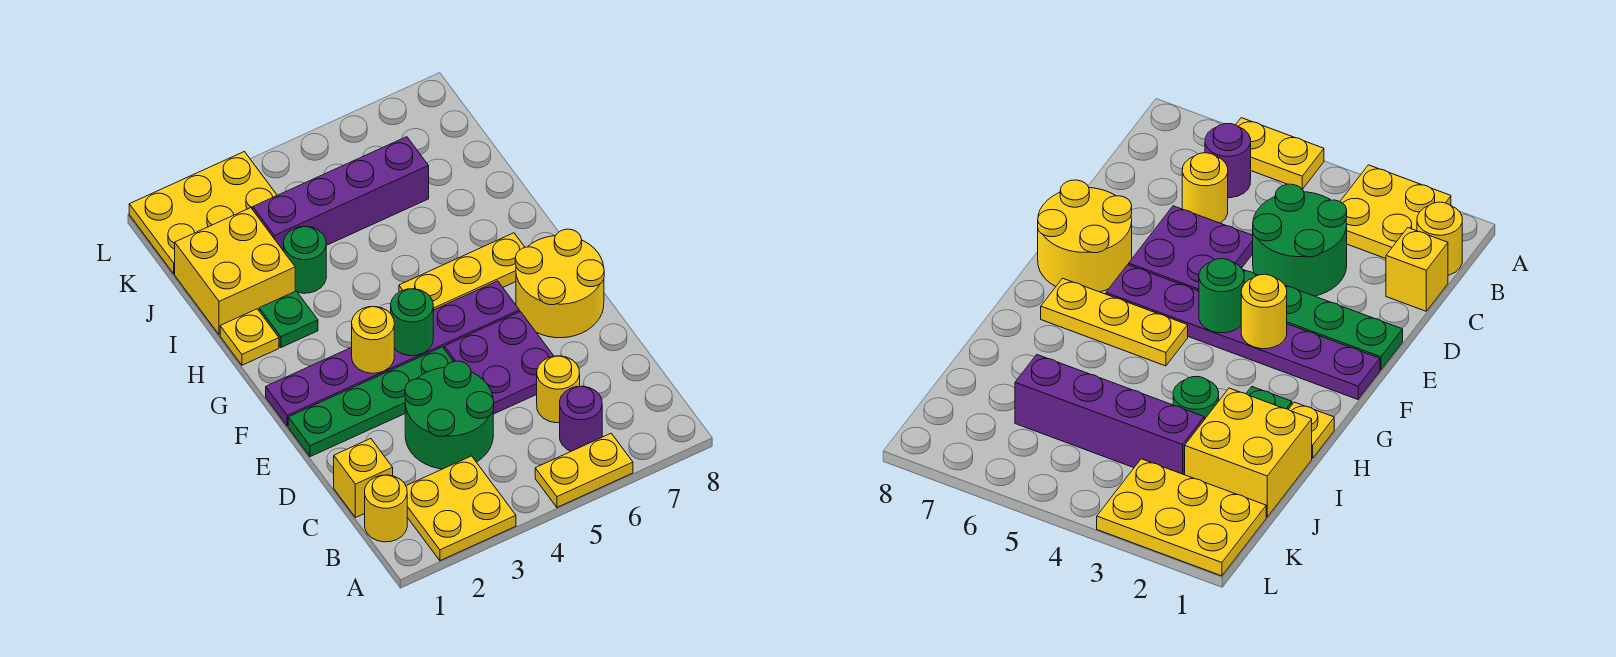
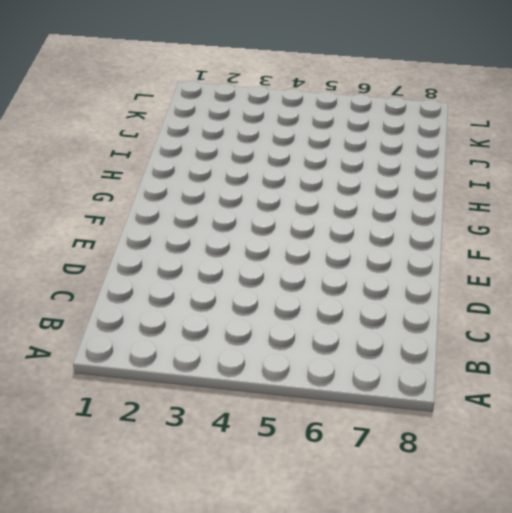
none -> yellow 2x2 plate [406,456,516,561]
none -> yellow 1x2 plate [535,433,633,507]
none -> yellow 1x1 round brick [365,475,407,542]

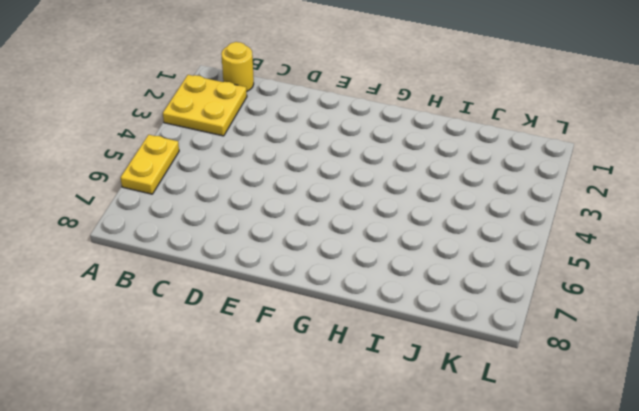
none -> purple 1x1 round brick [560,386,602,451]
none -> yellow 1x1 brick [334,439,393,518]
none -> green 2x2 round brick [405,361,494,469]

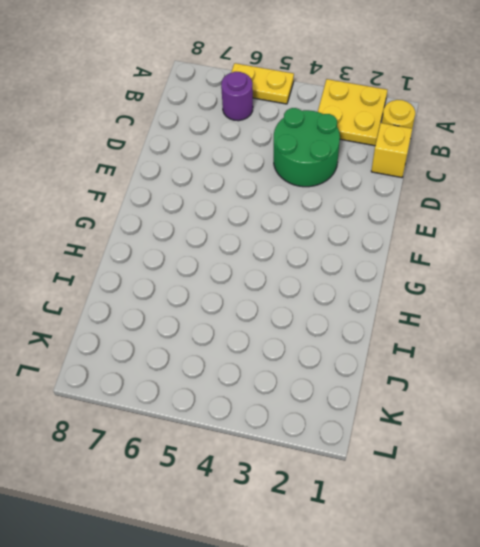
none -> yellow 1x1 round brick [537,356,580,423]
none -> purple 2x2 plate [444,311,553,414]
none -> green 1x4 plate [288,347,453,457]

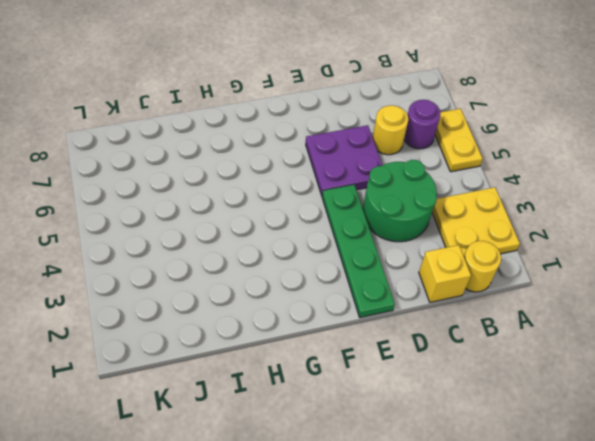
none -> yellow 2x2 round brick [515,229,604,338]
none -> purple 1x6 plate [266,281,519,426]
none -> yellow 1x3 plate [399,233,525,310]

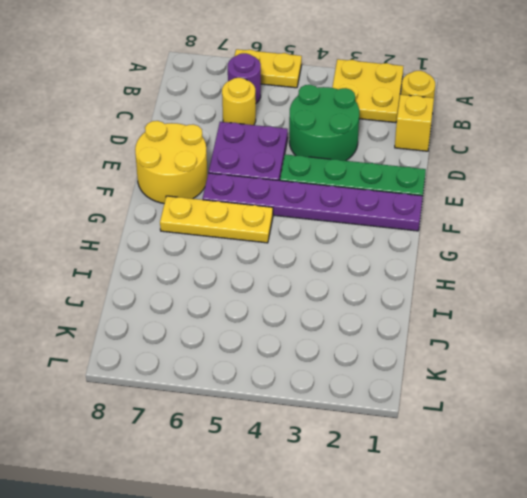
none -> yellow 1x1 plate [220,309,279,365]
none -> green 1x1 plate [259,291,318,347]
none -> yellow 2x2 brick [175,208,295,335]

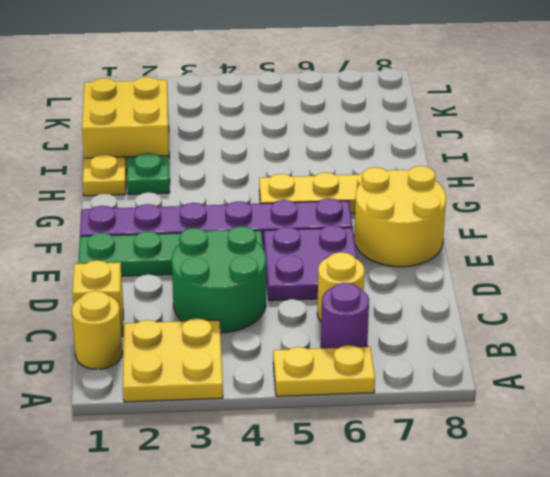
none -> green 1x1 round brick [284,226,326,293]
none -> purple 1x4 brick [253,137,429,251]
none -> yellow 2x3 plate [129,152,277,274]

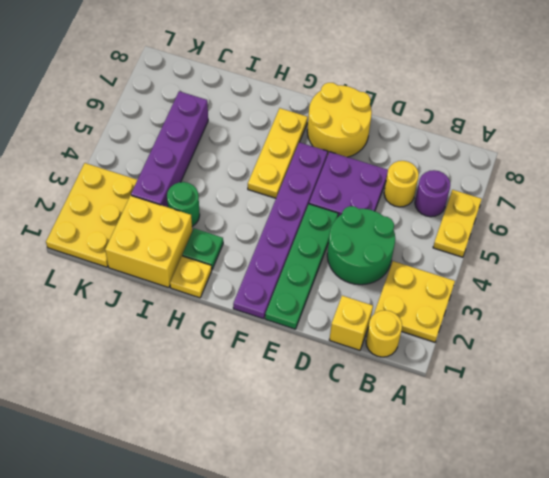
none -> yellow 1x1 round brick [352,307,394,373]
none -> green 1x1 round brick [391,289,433,356]

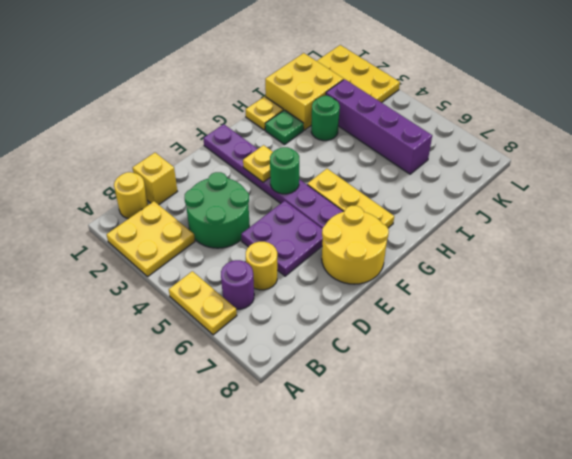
yellow 1x1 plate [243,145,273,182] -> yellow 1x1 round brick [352,307,394,373]
none -> green 1x4 plate [288,347,453,457]

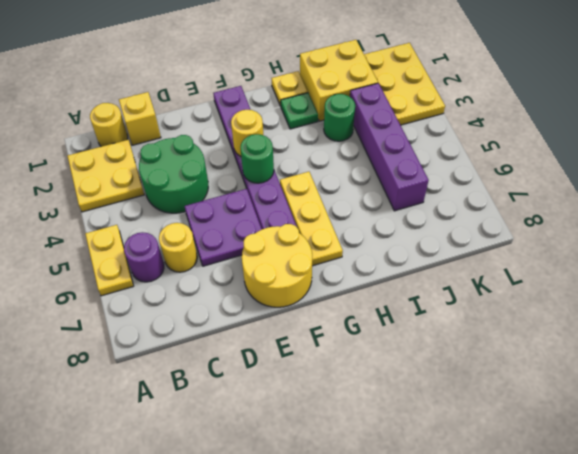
none -> green 1x4 plate [288,347,453,457]

